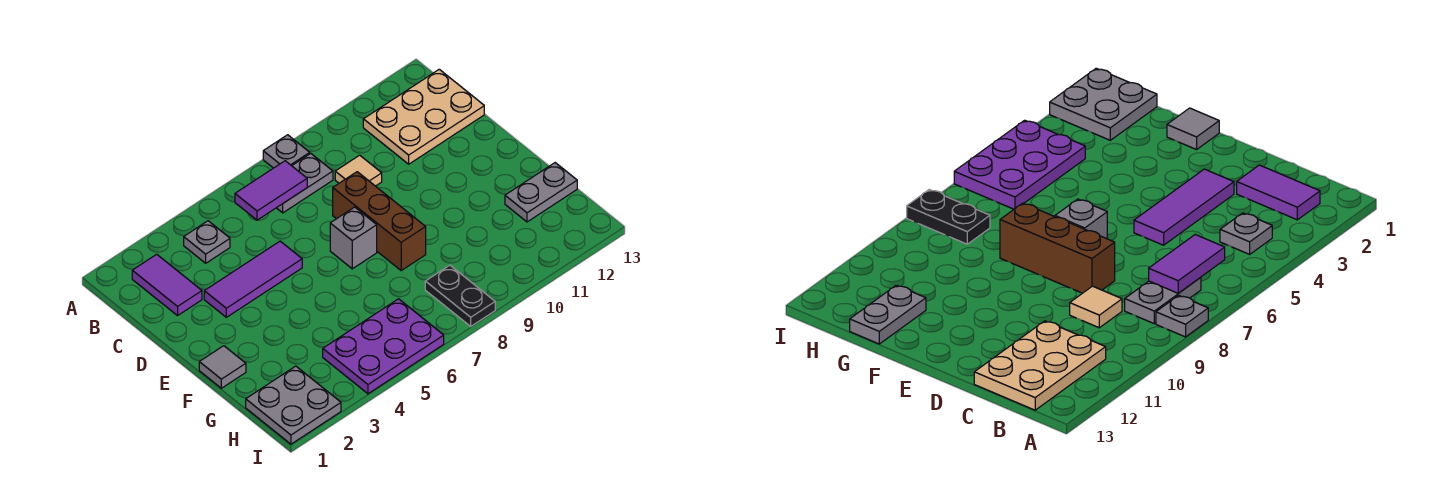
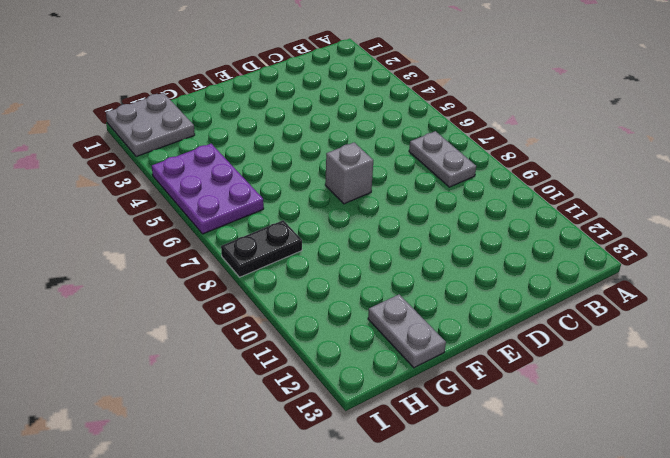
none -> grey 1x1 plate [263,135,310,168]
none -> purple 1x2 tile [132,254,202,316]
none -> grey 1x1 plate [184,221,230,263]

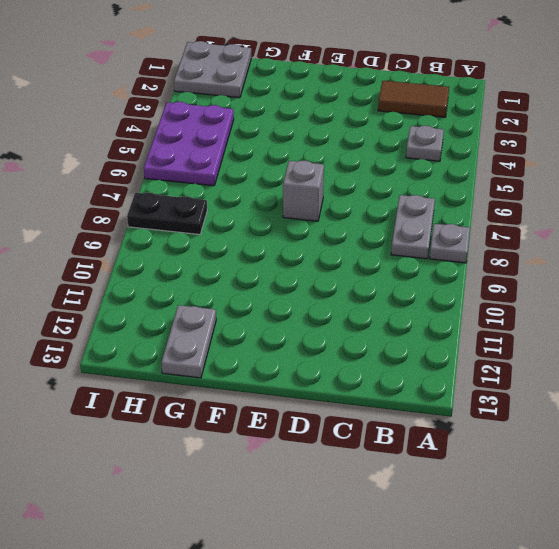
brown 1x2 tile [378,81,449,117] -> purple 1x2 tile [132,254,202,316]
none -> tan 2x3 plate [363,69,484,164]
none -> tan 1x1 tile [335,155,382,186]
none -> purple 1x3 tile [204,241,302,317]

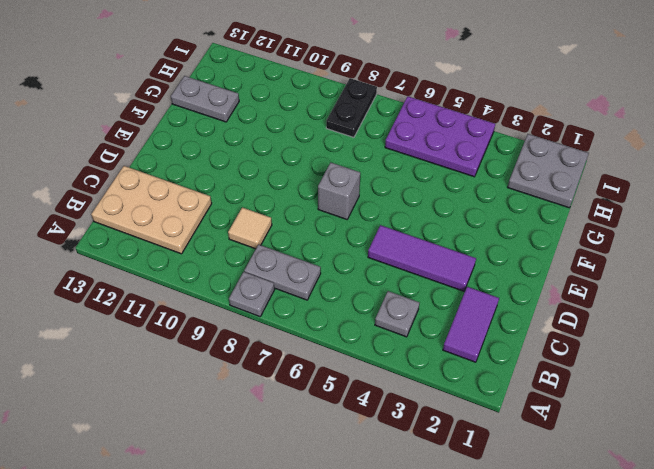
none -> brown 1x3 brick [333,172,426,270]
none -> grey 1x1 tile [199,346,246,388]
none -> purple 1x2 tile [235,161,307,220]

